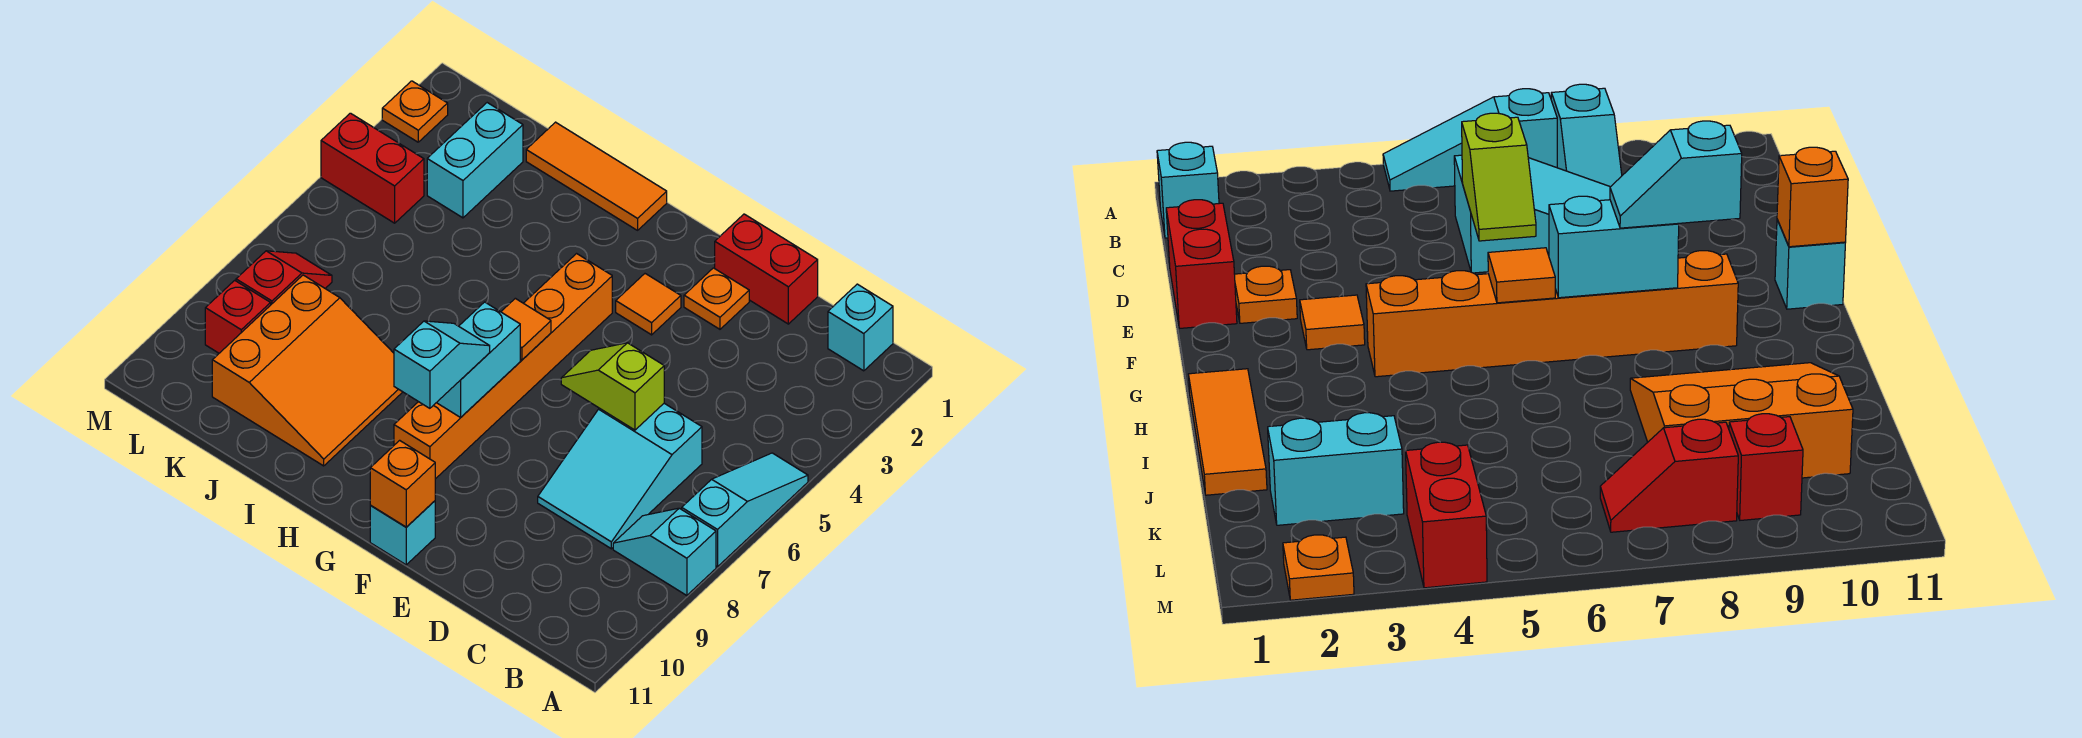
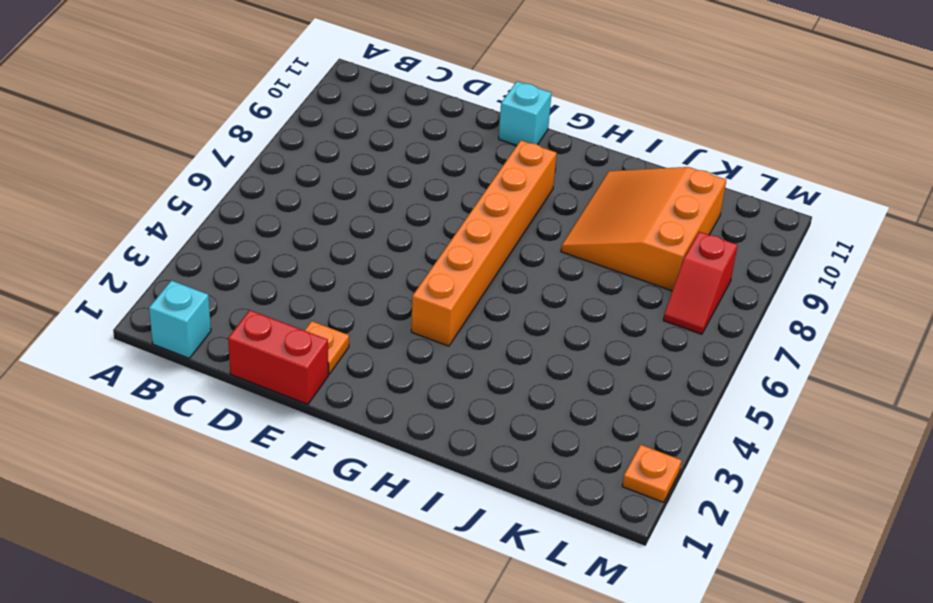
none -> cyan 1x3 slope [682,453,808,567]
none -> cyan 1x2 slope [613,508,716,595]
none -> cyan 2x3 slope [538,403,702,549]

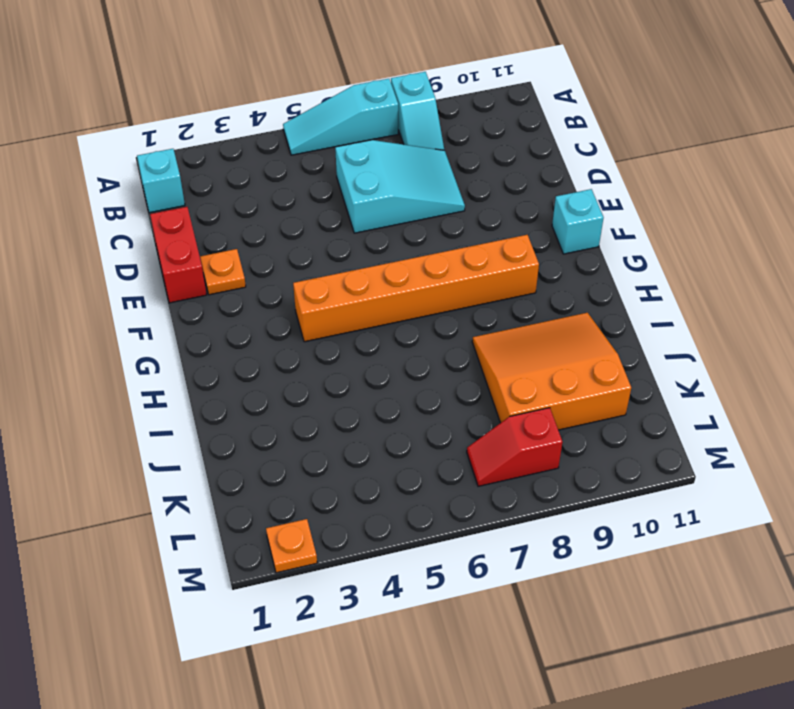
none -> orange 1x1 tile [616,274,681,335]
none -> orange 1x3 tile [526,122,667,230]
none -> cyan 1x2 brick [427,103,523,218]

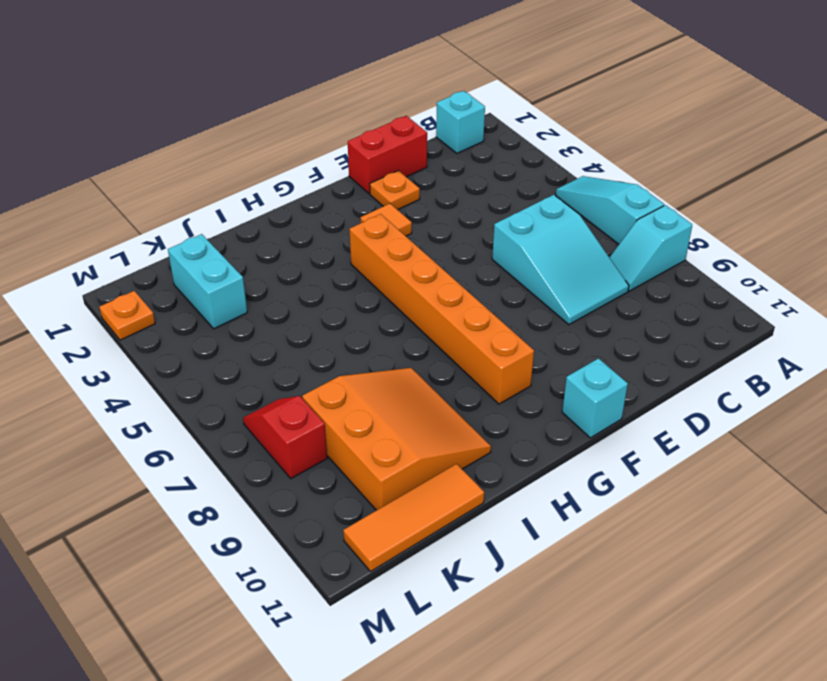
orange 1x3 tile [343,464,484,572] -> orange 1x3 tile moved to [526,122,667,230]
none -> red 1x2 brick [321,113,424,223]
none -> red 1x1 brick [205,280,271,353]
none -> lime 1x2 slope [561,343,664,430]

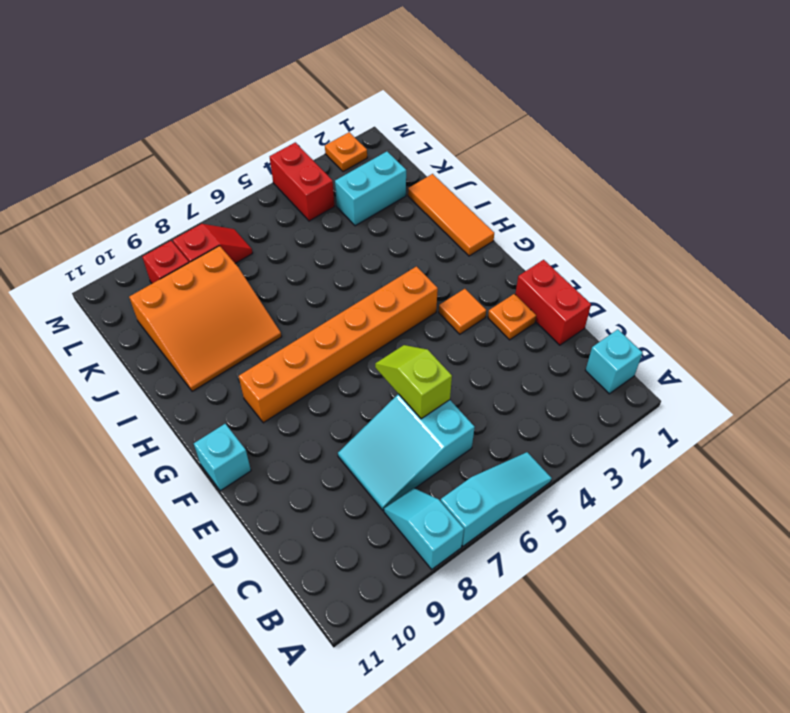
none -> orange 1x1 brick [370,440,435,527]
none -> orange 1x1 tile [501,298,551,360]
none -> cyan 1x2 brick [437,302,520,417]

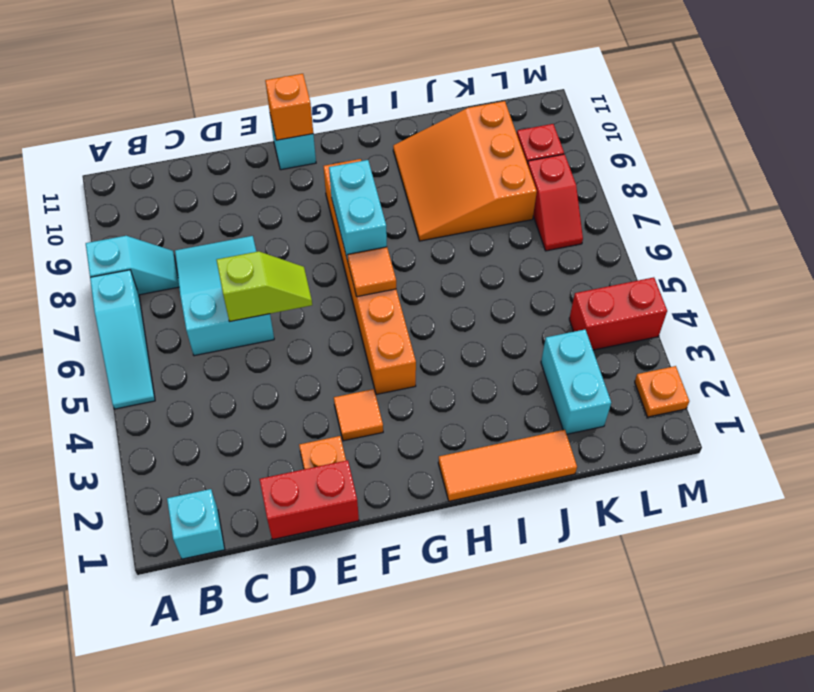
none -> cyan 1x2 slope [394,321,490,408]

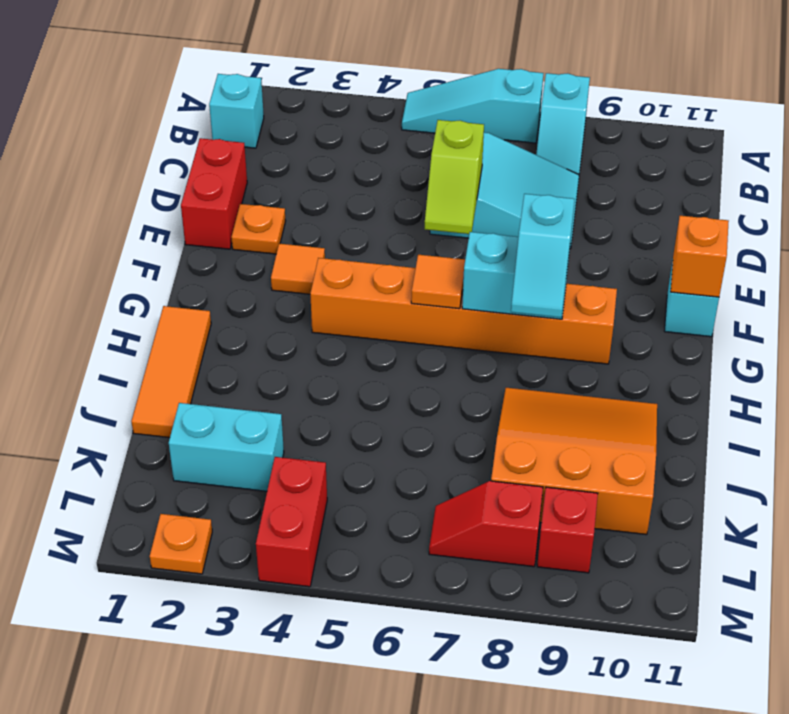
cyan 1x2 slope [511,194,575,318] -> cyan 1x2 slope turned to [394,321,490,408]

